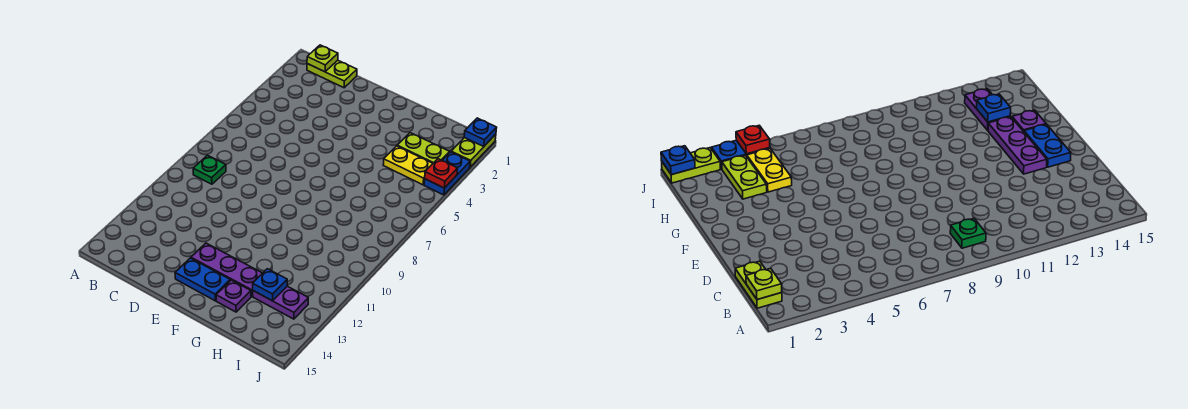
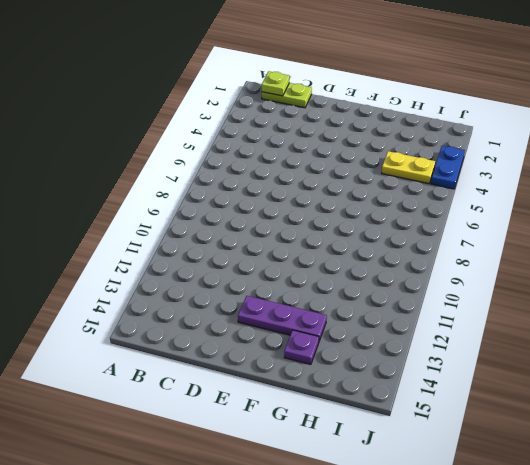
none -> green 1x1 plate [193,155,226,184]
none -> blue 1x2 plate [175,258,230,301]
none -> lime 1x2 plate [397,133,450,163]

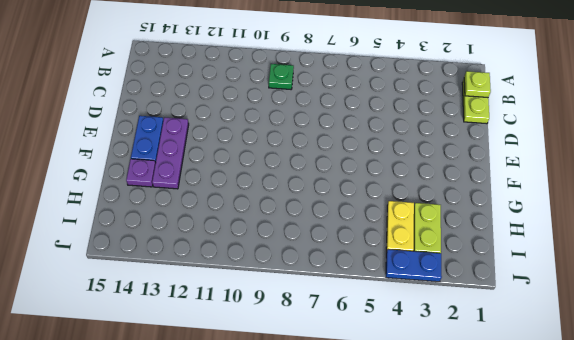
none -> purple 1x2 plate [253,286,308,319]
none -> lime 1x2 plate [451,134,496,167]
none -> blue 1x1 plate [253,269,287,301]

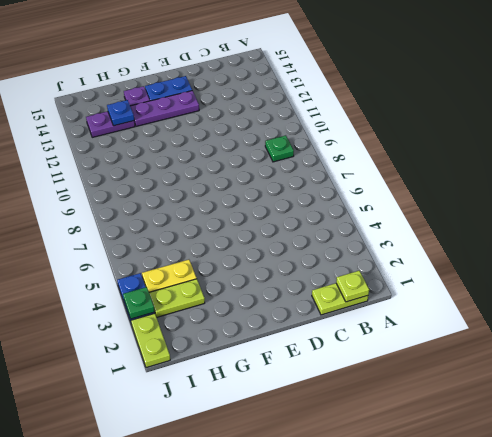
green 1x1 plate [123,287,155,319] -> none
none -> blue 1x1 plate [464,118,497,147]
none -> red 1x1 plate [425,159,458,188]

